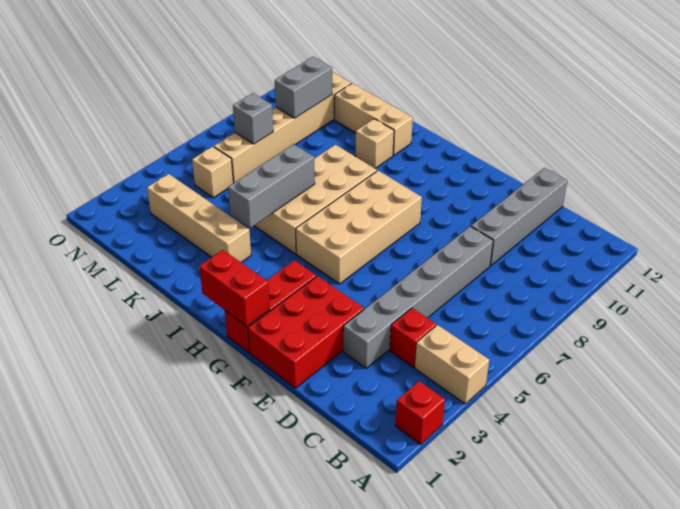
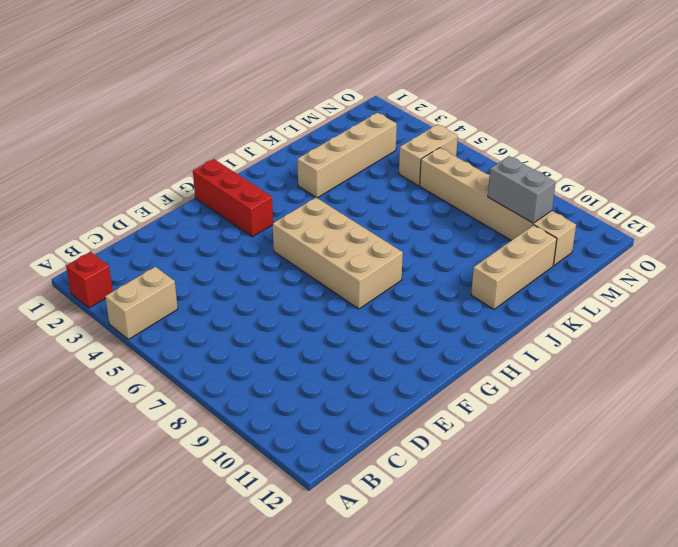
tan 1x2 brick [399,124,458,186] -> tan 1x1 brick [192,147,233,198]
none -> red 1x1 brick [390,308,436,368]
none -> grey 1x6 brick [343,226,493,368]
none -> grey 1x4 brick [471,168,567,265]

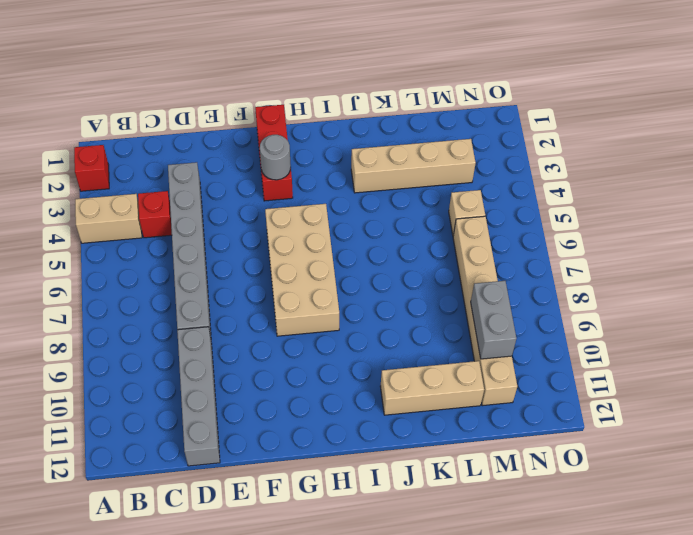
grey 1x1 round brick [260,135,291,180] -> none
none -> red 2x3 brick [248,276,364,388]
none -> tan 2x4 brick [254,145,377,254]
none -> tan 1x1 brick [355,119,394,168]

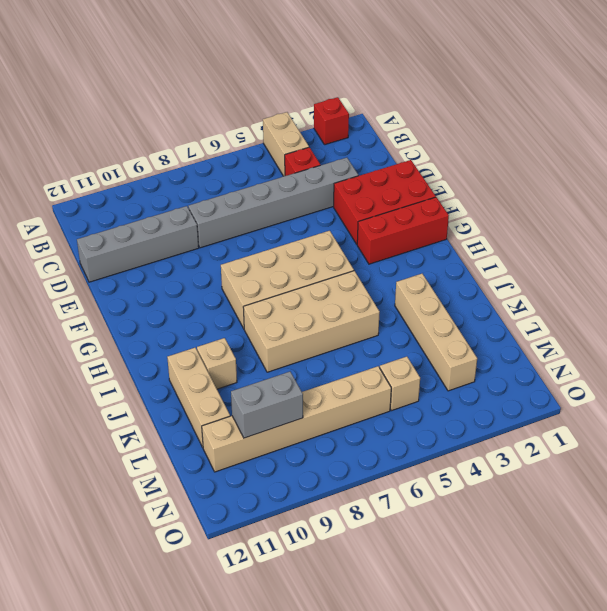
none -> red 1x2 brick [199,250,270,326]
none -> grey 1x3 brick [228,144,315,228]
none -> grey 1x1 brick [233,93,273,144]

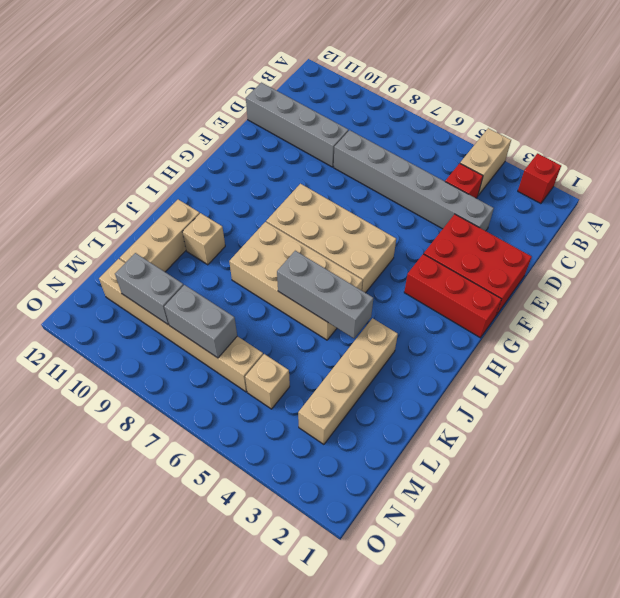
grey 1x2 brick [164,285,237,358] -> grey 1x1 brick [233,93,273,144]
none -> red 1x2 brick [199,250,270,326]

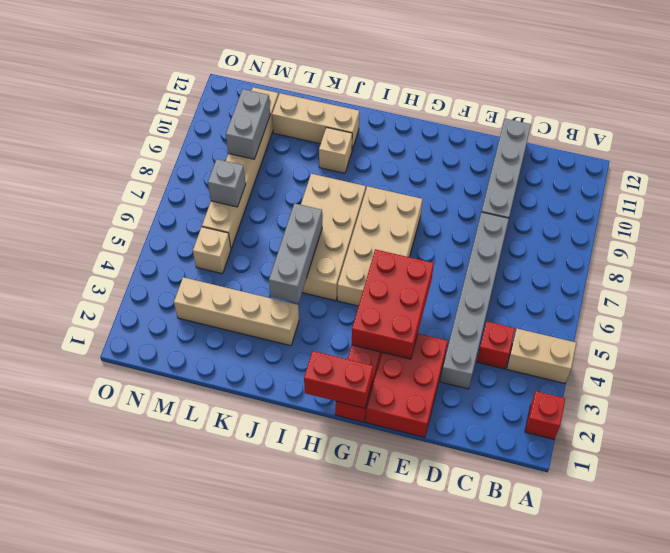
red 2x3 brick [352,249,434,359] -> none

